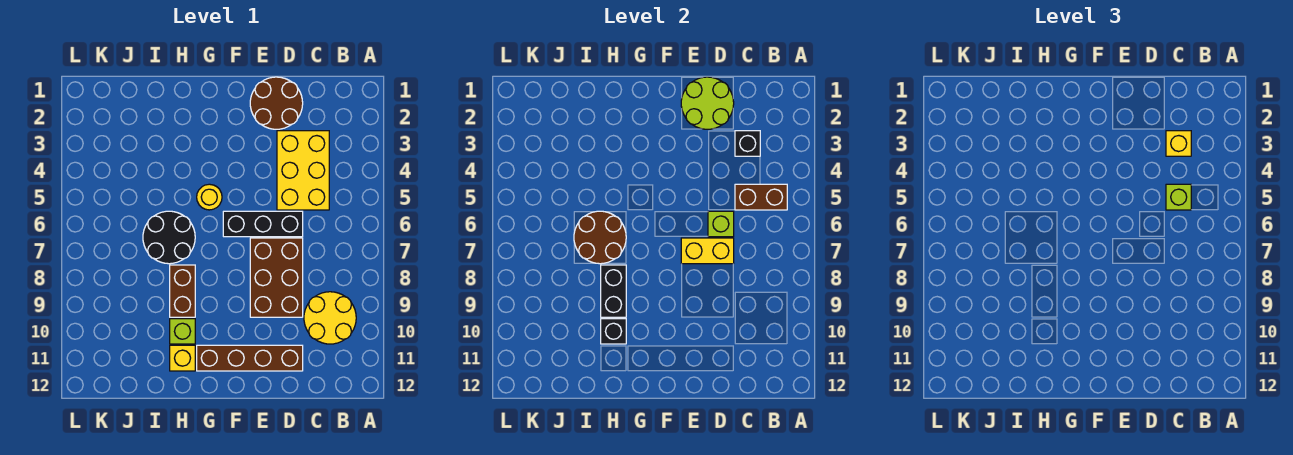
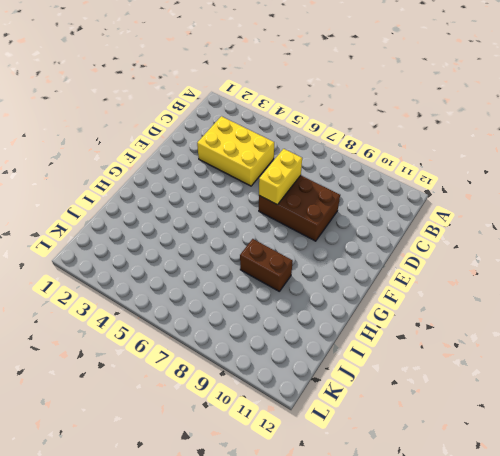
none -> yellow 2x2 round brick [304,292,356,344]
none -> brown 2x2 round brick [250,77,303,129]
none -> black 1x3 brick [223,211,303,237]

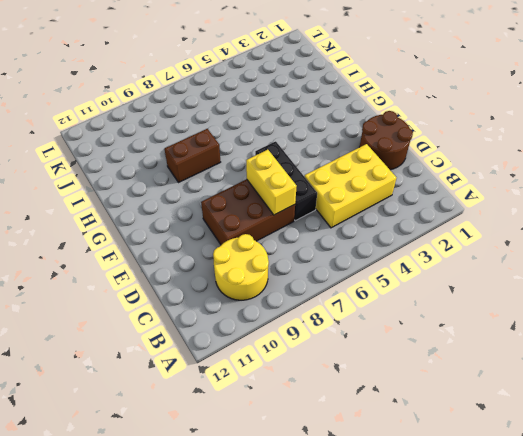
none -> brown 1x4 brick [197,345,303,371]
none -> yellow 1x1 round brick [197,184,222,210]
none -> black 2x2 round brick [143,211,195,264]

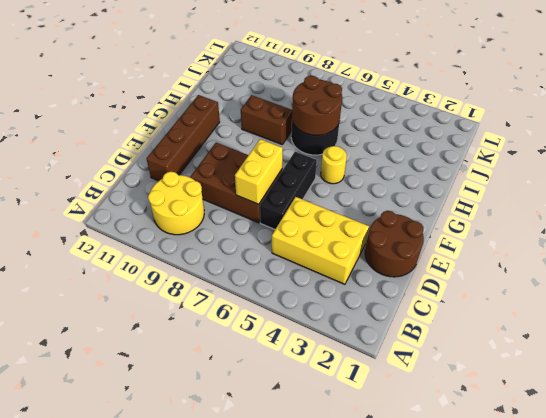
none -> lime 1x1 brick [170,319,195,344]
none -> yellow 1x1 brick [170,345,195,371]
none -> brown 1x2 brick [735,184,787,210]

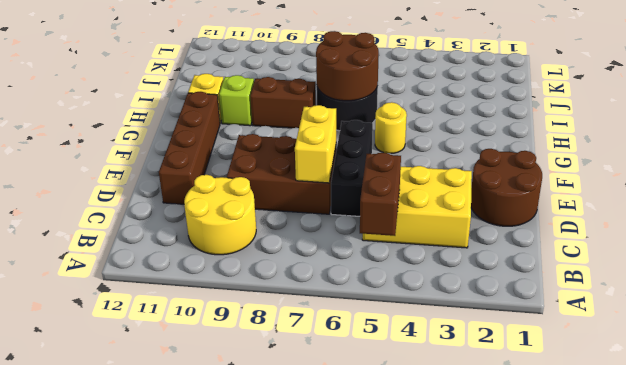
none -> black 1x1 brick [735,131,760,156]
none -> lime 2x2 round brick [681,77,734,129]
none -> lime 1x1 brick [708,211,734,237]

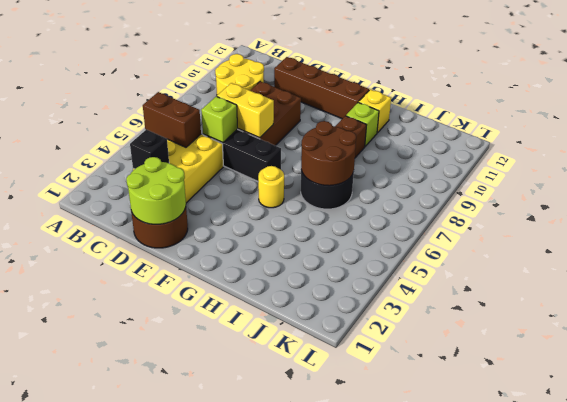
none -> black 1x2 brick [601,265,626,317]
none -> black 1x1 brick [601,319,626,344]
none -> yellow 1x1 brick [1166,131,1191,156]

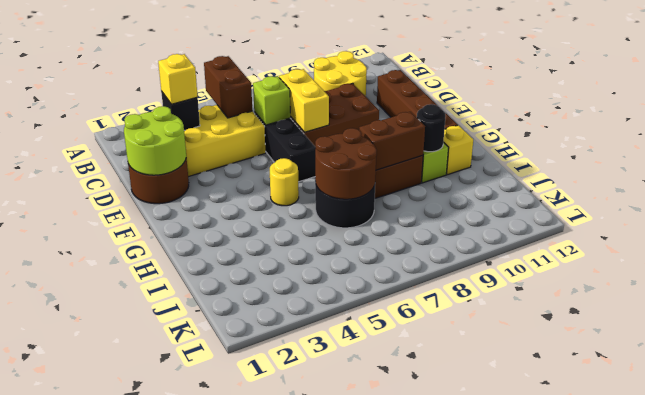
brown 1x2 brick [359,112,425,170] -> black 1x2 brick [601,265,626,317]
black 1x1 round brick [417,104,446,152] -> black 1x1 brick [601,319,626,344]
none -> lime 1x1 brick [1166,184,1191,210]

